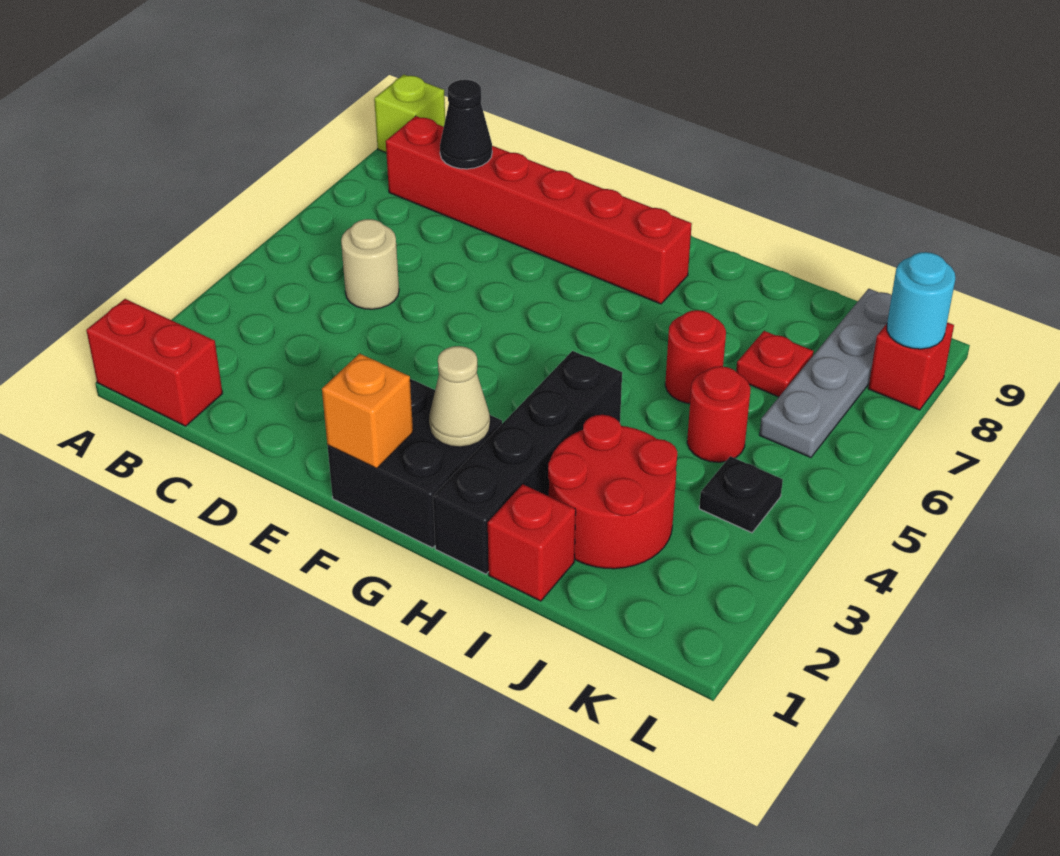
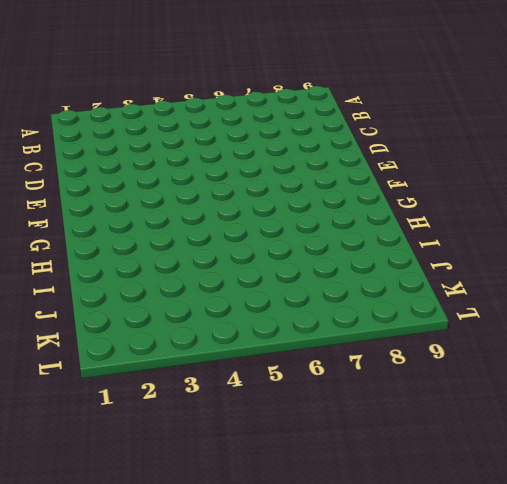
none -> red 1x2 brick [86,299,223,426]
none -> lime 1x1 brick [374,74,445,152]
none -> red 1x6 brick [386,116,692,304]

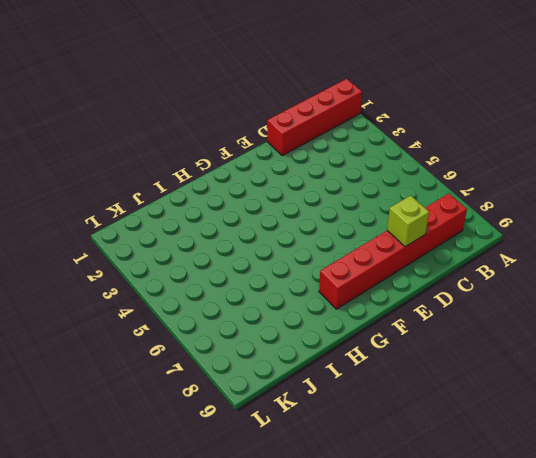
red 1x4 brick [267,79,362,156] -> red 1x2 brick [86,299,223,426]
lime 1x1 brick [387,196,429,247] -> lime 1x1 brick moved to [374,74,445,152]
none -> tan 1x1 round brick [341,219,399,309]
none -> black 2x2 brick [327,379,502,548]
none -> black 1x4 brick [433,351,622,574]

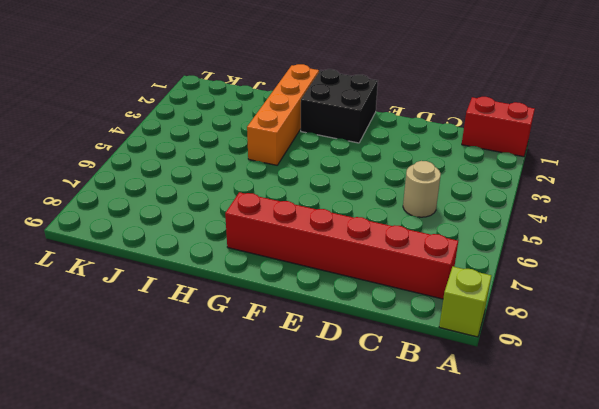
orange 1x4 brick [247,64,319,165] -> black 1x4 brick [433,351,622,574]
none -> red 1x1 brick [488,484,576,601]
none -> red 2x2 round brick [548,415,677,569]
none -> red 1x1 round brick [665,310,726,404]

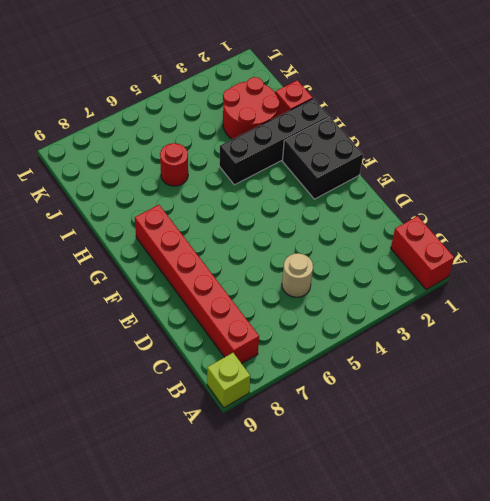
none -> red 1x1 round brick [687,366,750,462]
none -> red 1x1 plate [736,331,814,397]
none -> black 1x1 plate [699,456,783,533]

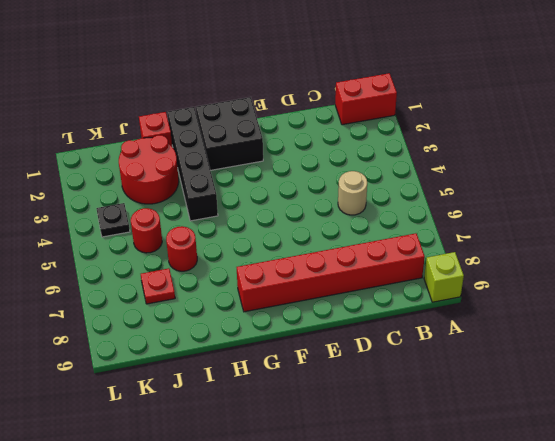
none -> grey 1x4 plate [759,289,892,457]
none -> red 1x1 brick [868,322,954,410]
none -> black 1x1 cone [440,80,492,169]

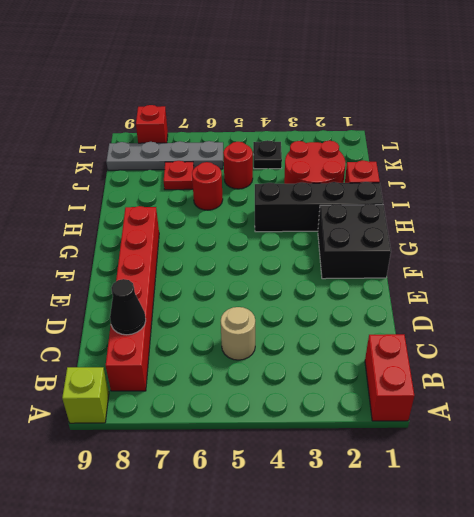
none -> orange 1x1 brick [322,354,413,468]
none -> tan 1x1 cone [429,346,490,447]
none -> cyan 1x1 round brick [887,252,955,349]

